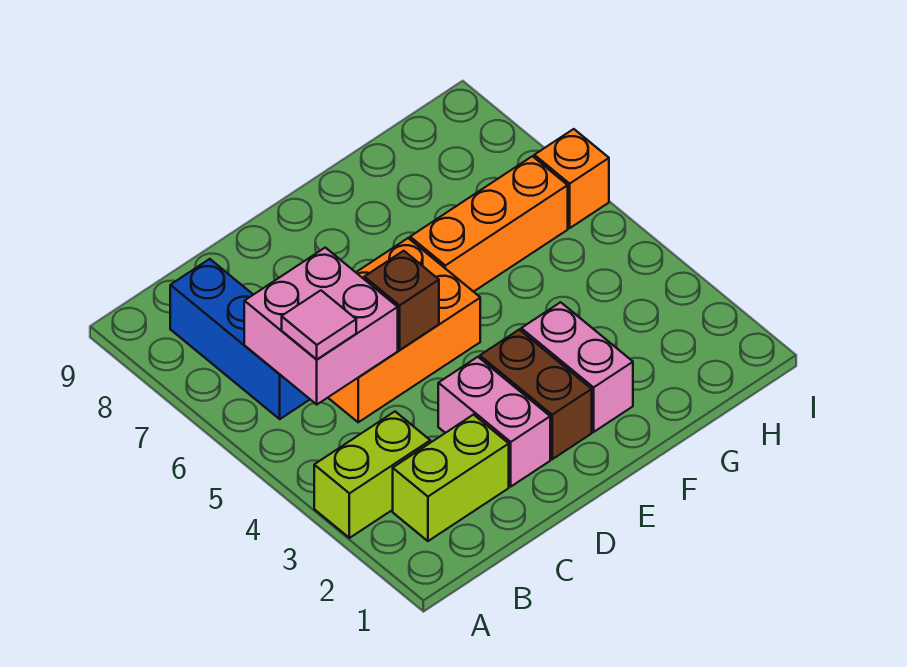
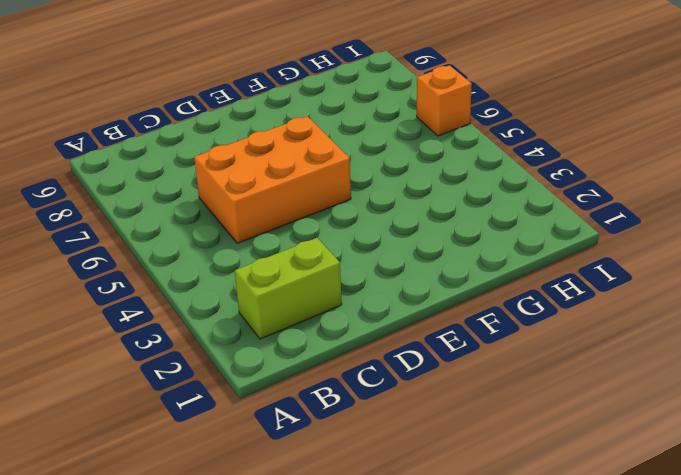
none -> lime 1x2 brick [314,412,430,538]
none -> blue 1x3 brick [170,259,310,419]
none -> pink 1x2 brick [438,357,550,486]

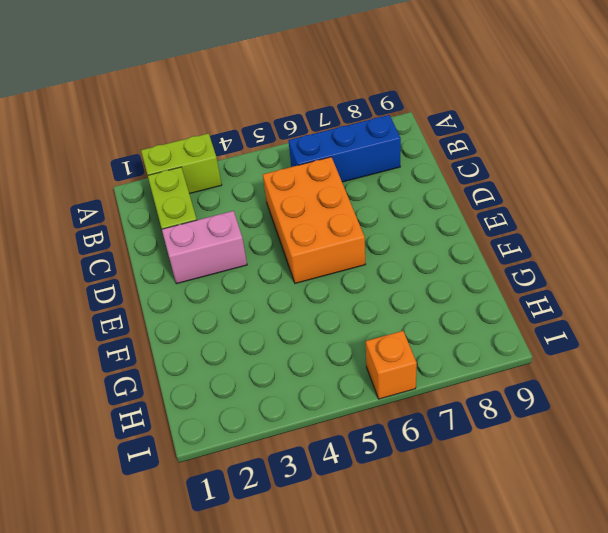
lime 1x2 brick [141,133,222,194] -> lime 1x2 brick turned to [314,412,430,538]
none -> brown 1x2 brick [480,330,592,459]
none -> pink 1x2 brick [521,302,633,432]
none -> orange 1x3 brick [410,156,568,292]

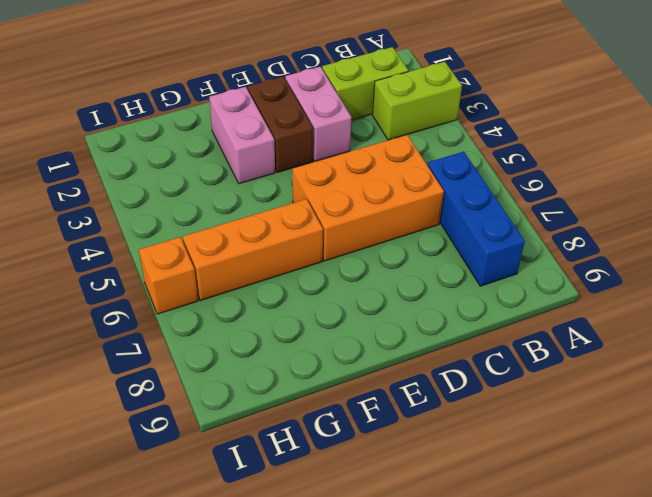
none -> pink 2x2 brick [244,248,398,404]
none -> brown 1x1 brick [364,251,439,350]
none -> pink 1x1 tile [282,290,356,359]

